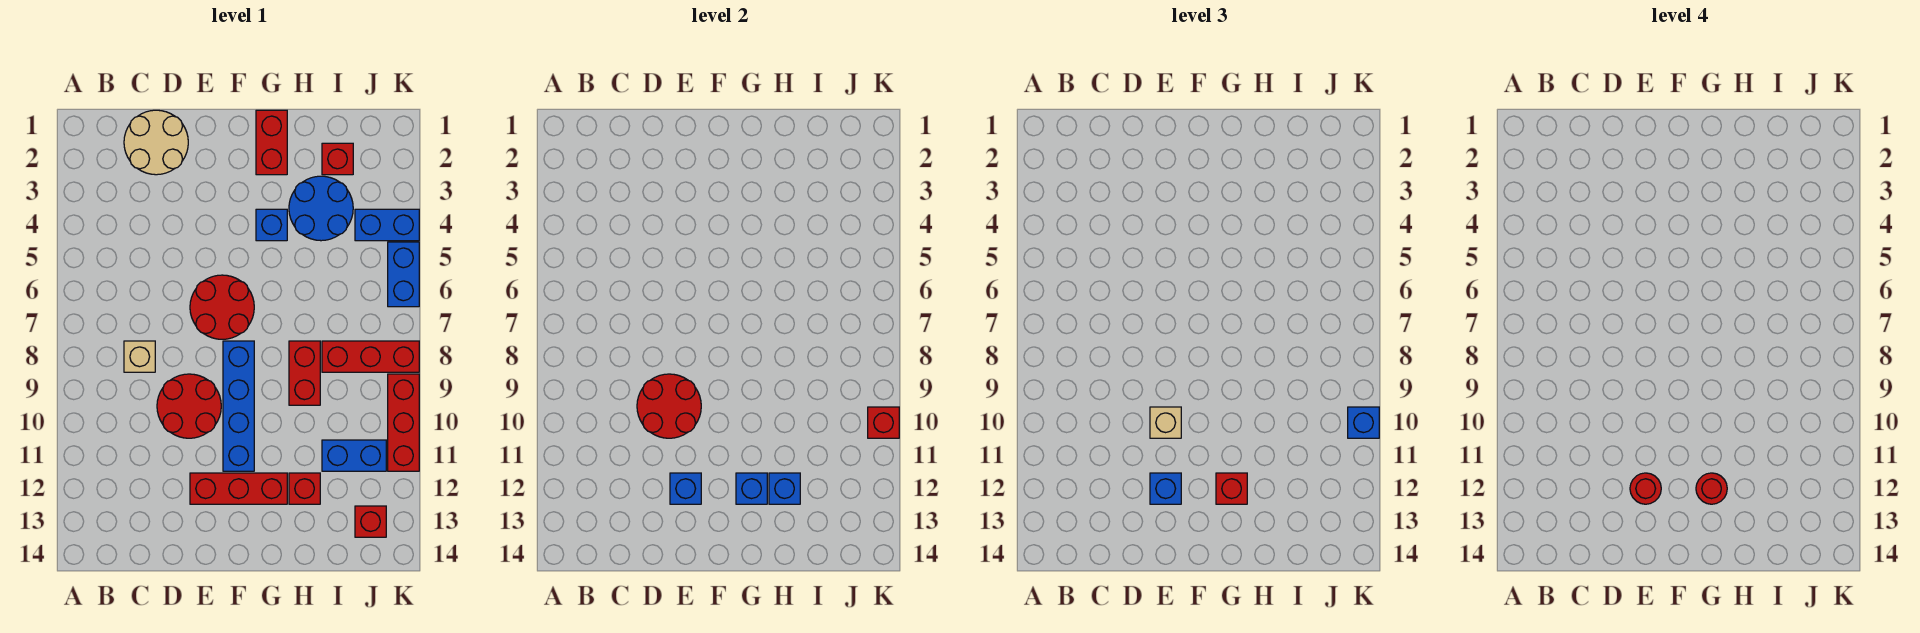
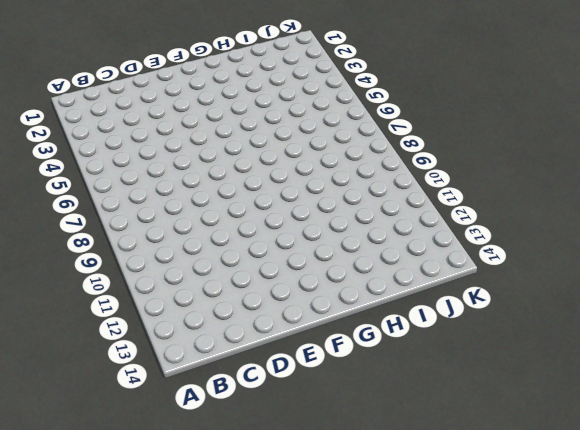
none -> tan 2x2 round brick [124,110,188,175]
none -> tan 1x1 brick [124,341,155,372]
none -> red 2x2 round brick [157,374,221,438]

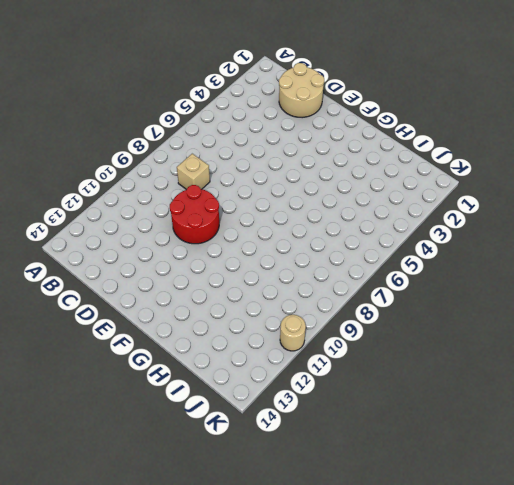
tan 1x1 round brick [280,315,306,351] -> red 1x3 brick [388,374,419,471]
none -> red 2x2 round brick [190,275,254,339]
none -> red 1x3 brick [190,473,287,504]
none -> blue 1x4 brick [223,341,254,471]

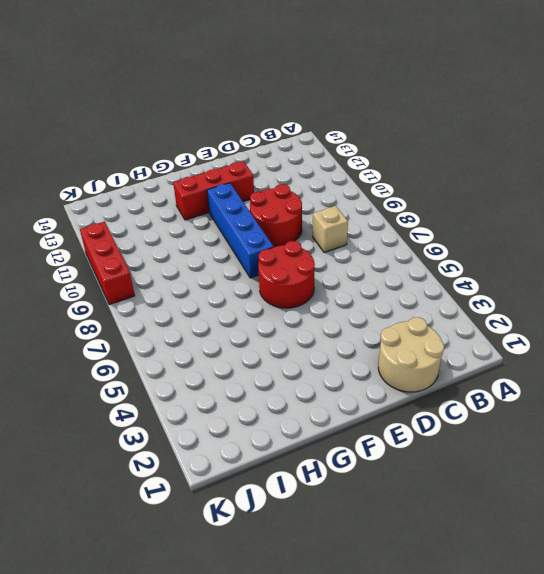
none -> red 1x2 brick [256,110,287,175]
none -> blue 1x1 brick [256,209,287,241]
none -> blue 2x2 round brick [289,176,353,241]

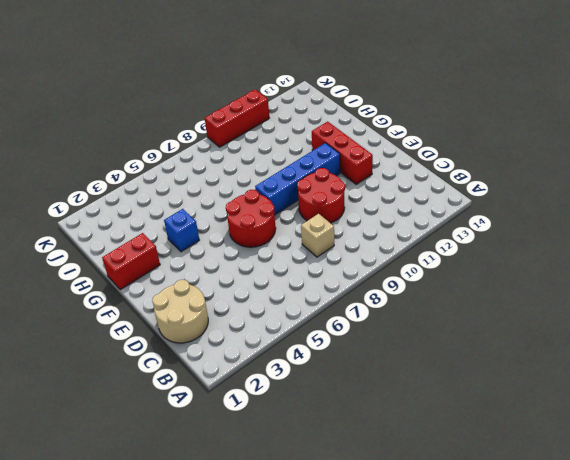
none -> blue 2x2 round brick [289,176,353,241]
none -> red 1x2 brick [289,341,320,405]
none -> red 1x1 brick [289,473,320,504]

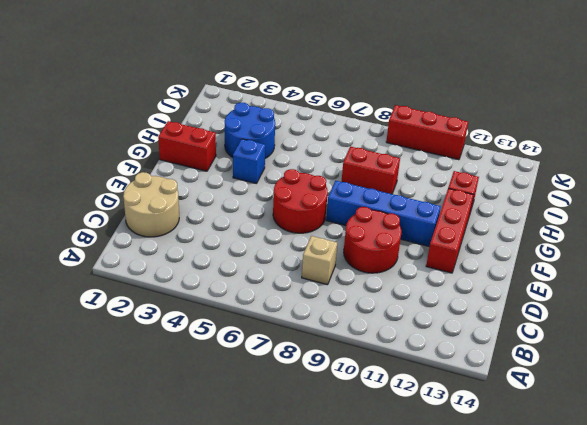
none -> red 1x1 brick [322,143,353,175]
none -> red 1x3 brick [322,341,419,372]
none -> blue 1x2 brick [322,440,386,471]

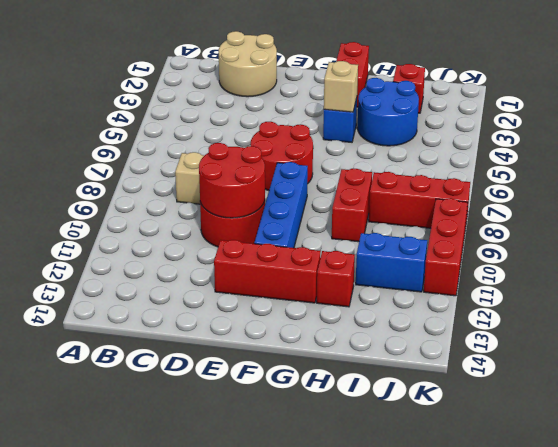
tan 1x1 brick [324,61,358,112] -> tan 1x1 brick moved to [1150,407,1181,438]
none -> blue 1x2 brick [355,209,419,241]
none -> red 1x1 brick [355,506,386,537]
none -> blue 1x2 brick [388,242,419,307]

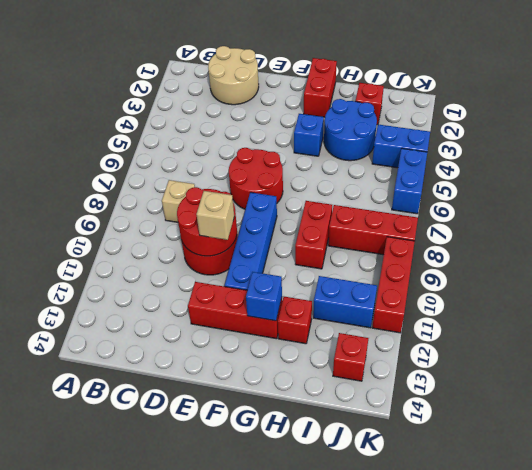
none -> blue 1x1 brick [670,473,701,504]
none -> blue 1x1 brick [769,473,800,504]
none -> red 1x1 brick [868,407,899,438]

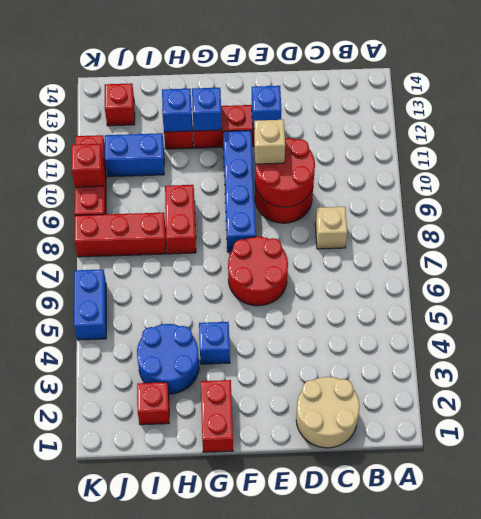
none -> blue 1x2 brick [355,209,419,241]
none -> blue 1x1 brick [1150,473,1181,504]
none -> red 1x1 brick [1216,473,1247,504]

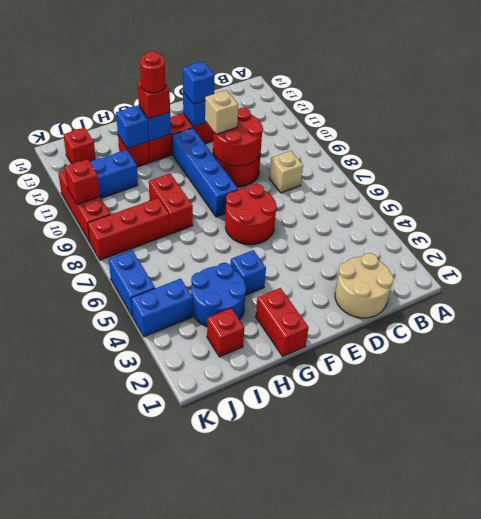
none -> blue 1x1 brick [1348,407,1379,438]
none -> red 1x1 round brick [1630,473,1661,504]

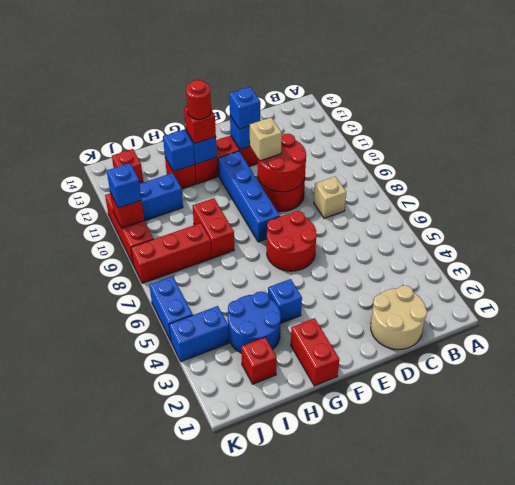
none -> red 1x1 round brick [1630,473,1661,504]

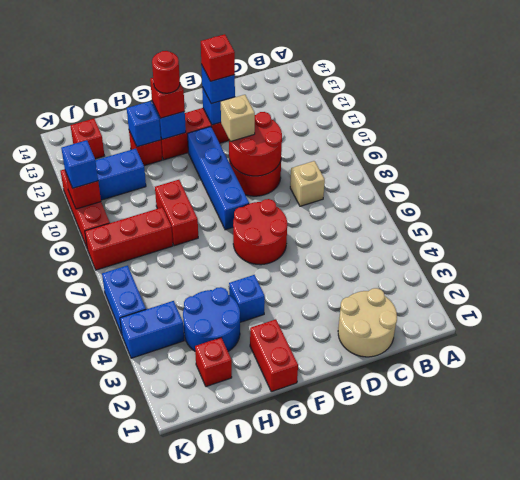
red 1x1 brick [201,34,235,81] -> red 1x1 round brick [1630,473,1661,504]

